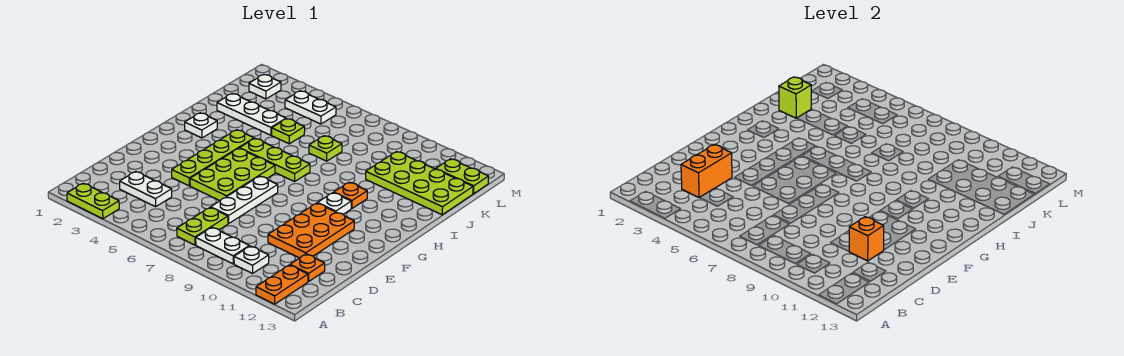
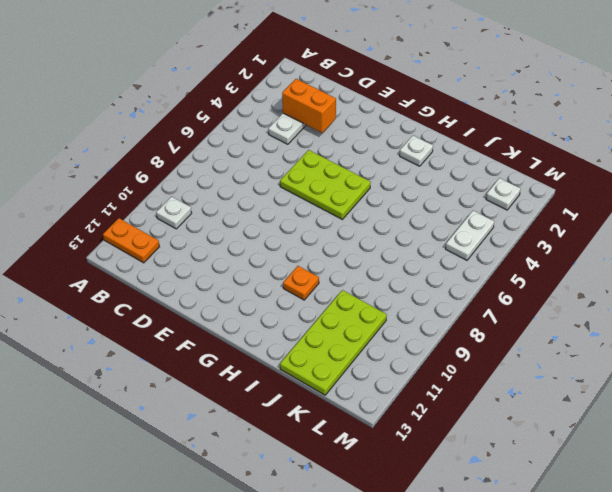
none -> lime 1x2 plate [67,183,119,219]
none -> lime 1x2 plate [177,207,228,245]
none -> white 1x2 plate [196,227,249,264]

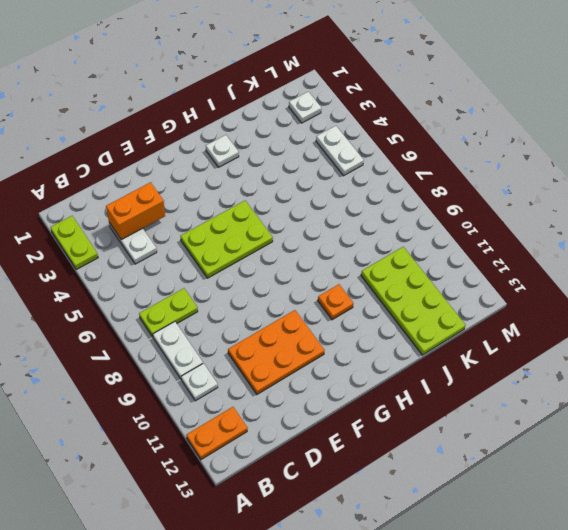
none -> orange 1x1 plate [290,254,325,282]
none -> white 1x3 plate [211,176,278,223]
none -> lime 1x4 plate [172,130,254,186]

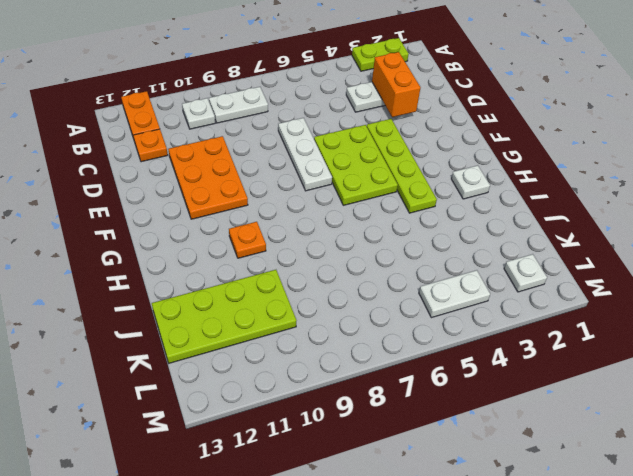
none -> lime 1x2 plate [177,207,228,245]
none -> white 1x1 plate [318,193,351,214]
none -> lime 1x3 plate [240,139,310,182]

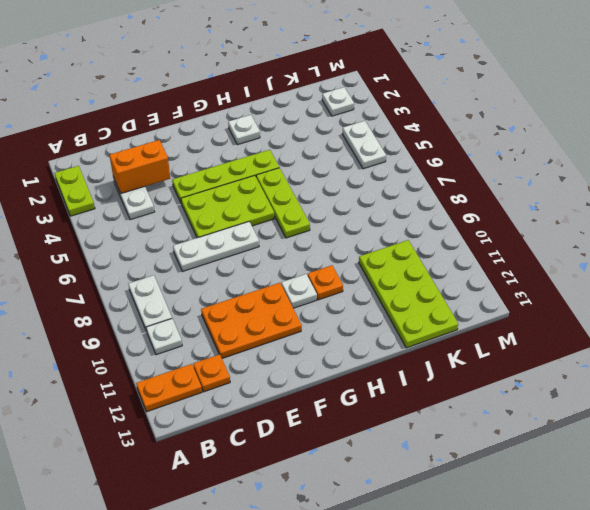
none -> lime 1x2 plate [177,207,228,245]
none -> white 1x3 plate [217,93,286,135]
none -> lime 1x1 plate [272,119,305,144]

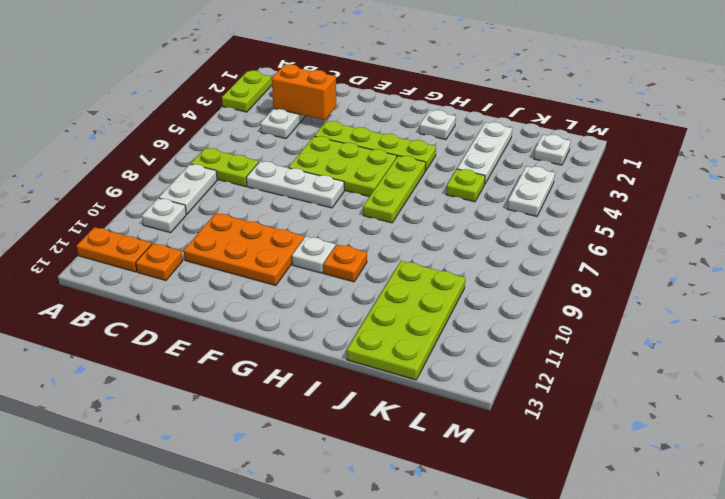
none -> lime 1x1 plate [309,136,342,161]
none -> lime 1x2 plate [436,159,489,194]
none -> orange 1x1 brick [849,217,884,261]

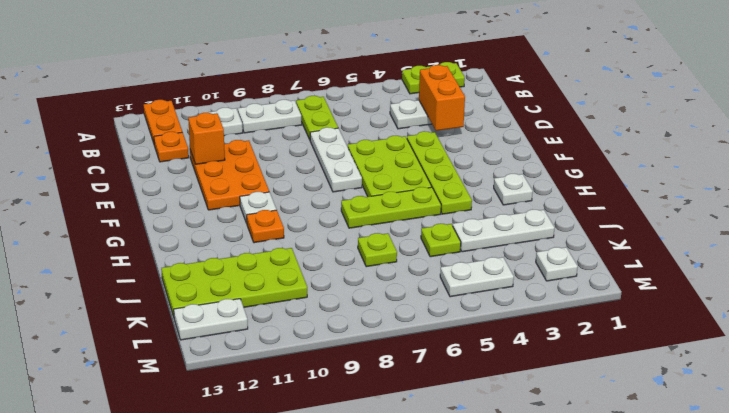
white 1x2 plate [174,299,248,340] -> lime 1x2 plate [436,159,489,194]
none -> lime 1x1 brick [779,77,811,118]

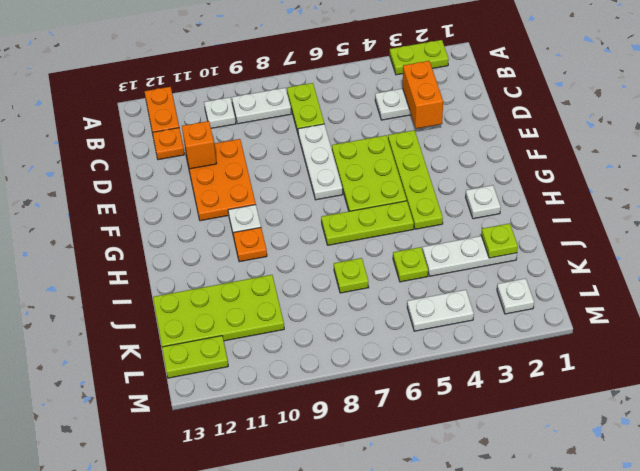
lime 1x1 plate [481,223,518,258] -> lime 1x1 brick [779,77,811,118]

